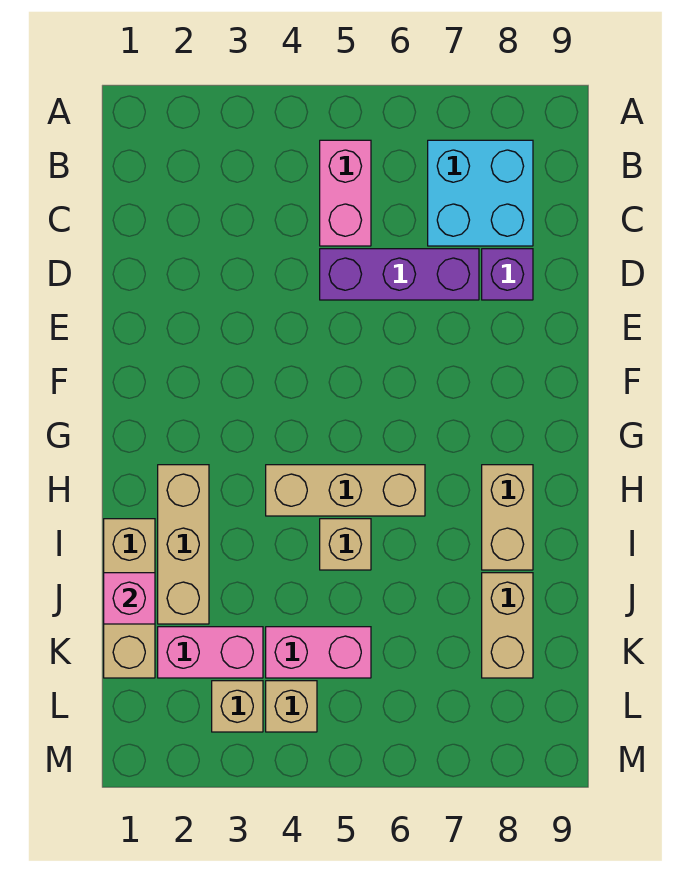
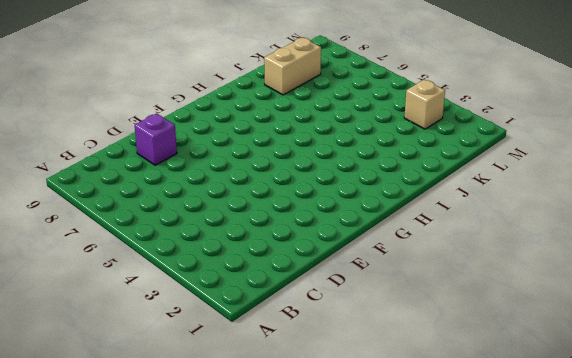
none -> pink 1x2 brick [320,140,371,246]
none -> cyan 2x2 brick [428,140,533,246]
none -> purple 1x3 brick [320,249,479,300]

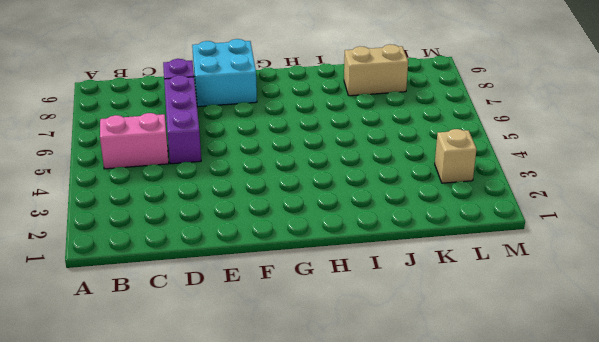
cyan 2x2 brick [192,39,257,107] -> cyan 2x2 brick moved to [428,140,533,246]
none -> tan 1x3 brick [158,465,209,624]
none -> tan 1x3 brick [266,465,425,516]
none -> tan 1x2 brick [482,465,533,570]

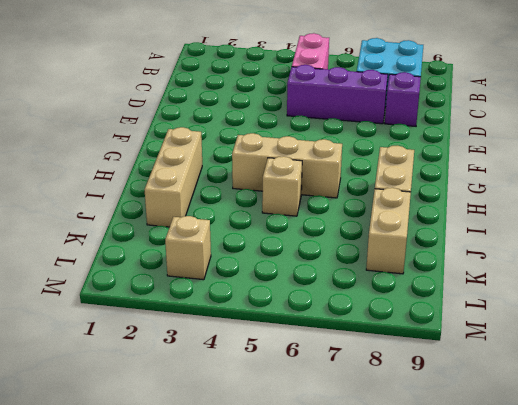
none -> tan 1x3 brick [104,519,155,678]
none -> pink 1x2 brick [158,627,263,678]
none -> pink 1x2 brick [266,627,371,678]

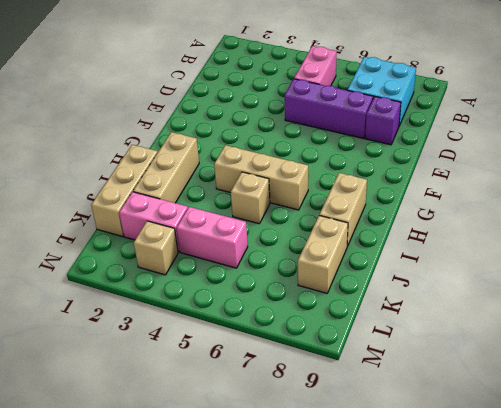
none -> tan 1x1 brick [266,681,317,732]
none -> pink 1x1 brick [104,573,155,624]

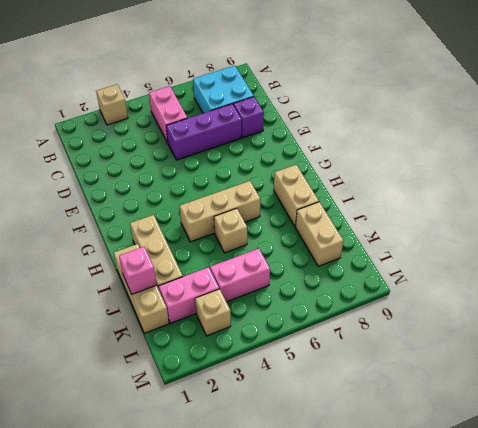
tan 1x1 brick [96,84,128,125] -> tan 1x1 brick moved to [266,681,317,732]

